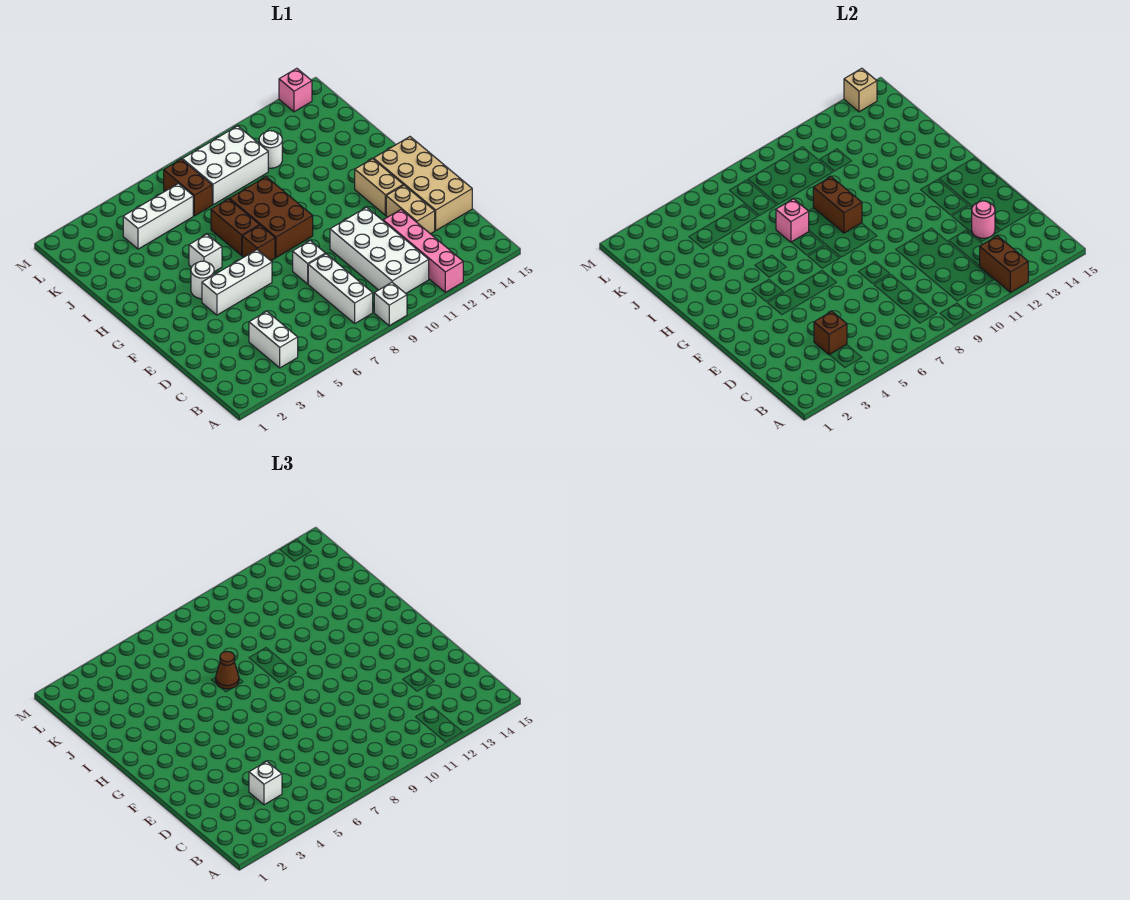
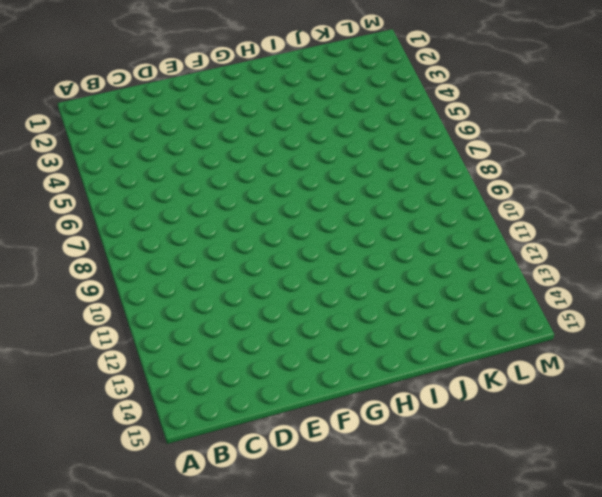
none -> white 1x1 brick [374,283,407,326]
none -> pink 1x4 brick [383,210,463,292]
none -> white 1x2 brick [249,311,298,368]

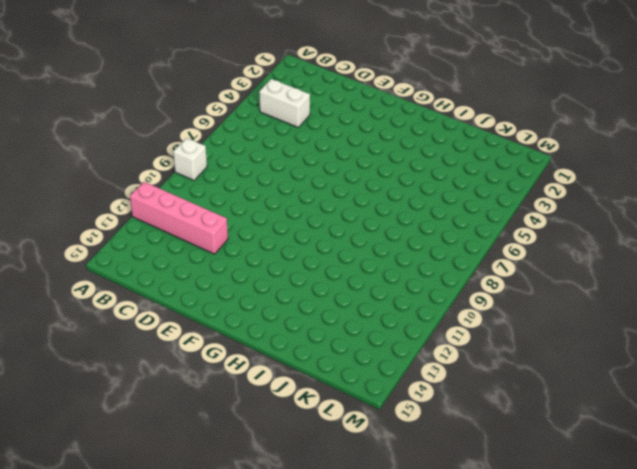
none -> white 1x3 brick [308,254,373,323]
none -> white 2x4 brick [330,207,429,293]
none -> tan 1x2 brick [386,185,435,234]

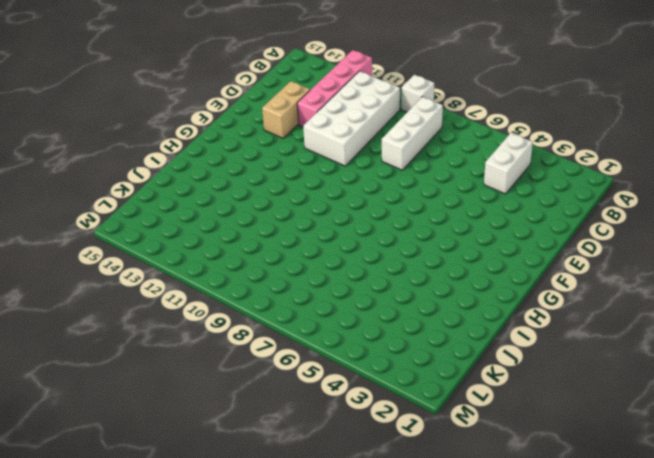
none -> tan 2x4 brick [374,137,472,230]
none -> white 1x1 brick [293,241,325,284]
none -> white 1x3 brick [202,250,272,315]

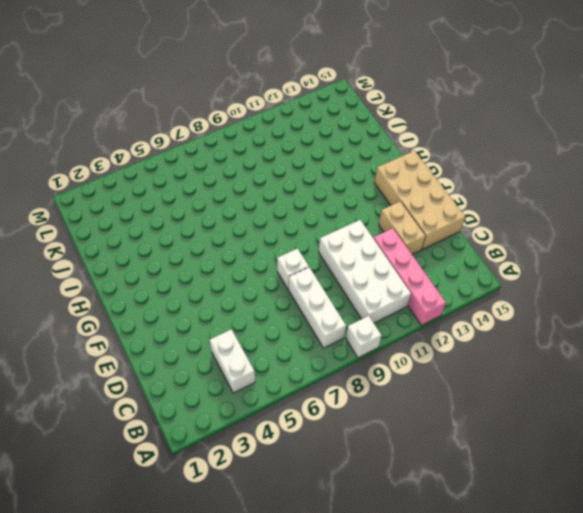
none -> white 1x3 brick [202,250,272,315]
none -> tan 1x2 brick [355,159,403,215]
none -> white 1x1 round brick [191,261,214,299]

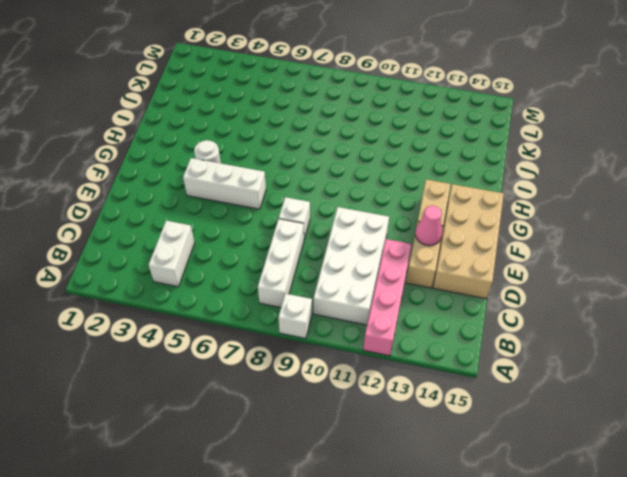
pink 1x1 cone [416,206,442,246] -> none
none -> brown 1x1 brick [242,225,275,261]
none -> brown 2x3 brick [230,177,313,258]
none -> white 1x1 brick [189,234,222,272]

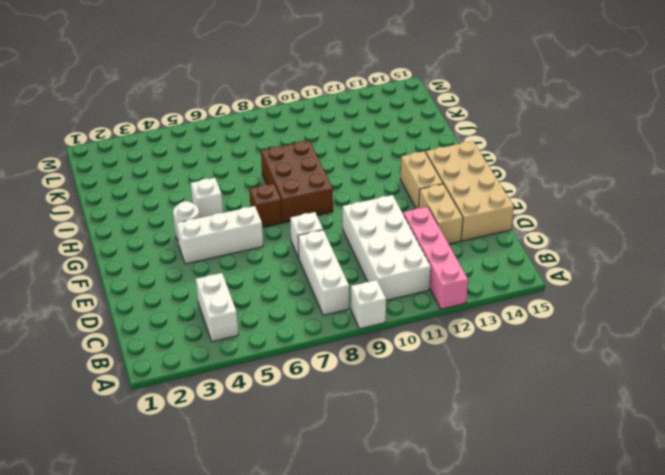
none -> brown 1x2 brick [211,199,259,255]
none -> white 1x3 brick [123,184,193,249]
none -> brown 1x2 brick [164,159,212,216]

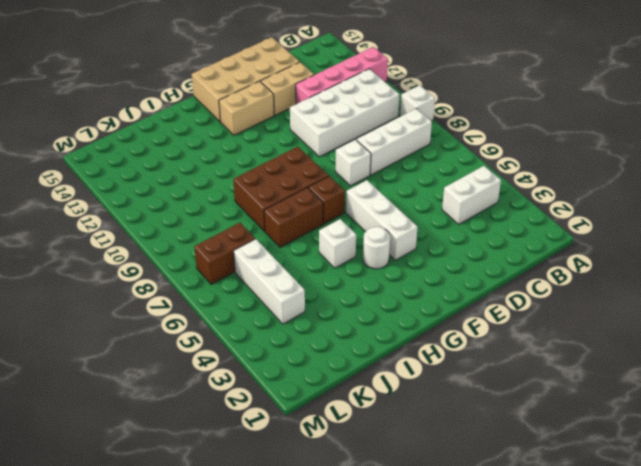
none -> white 2x3 brick [182,126,268,205]
none -> white 1x1 round brick [259,131,282,168]
none -> pink 1x1 brick [279,68,312,112]

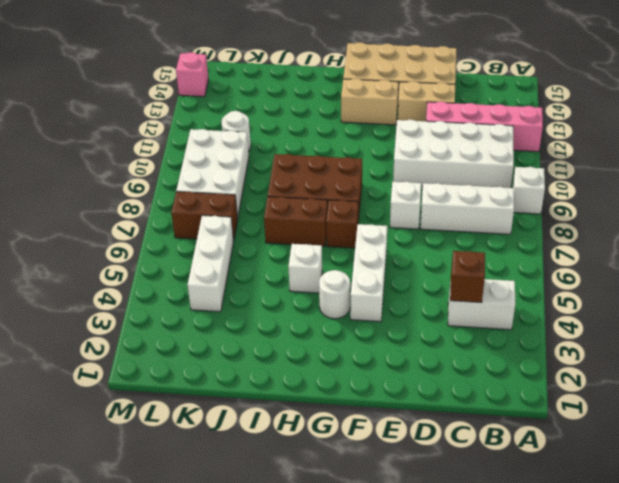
none -> brown 1x2 brick [980,236,1028,292]
none -> pink 1x1 round brick [972,201,995,238]
none -> brown 1x2 brick [813,177,862,233]

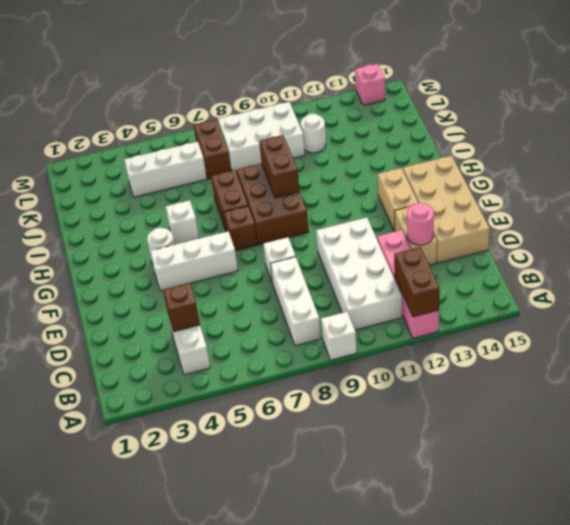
none -> pink 1x1 brick [776,199,809,242]
none -> tan 1x1 brick [844,68,877,112]
none -> white 1x1 brick [249,761,282,805]

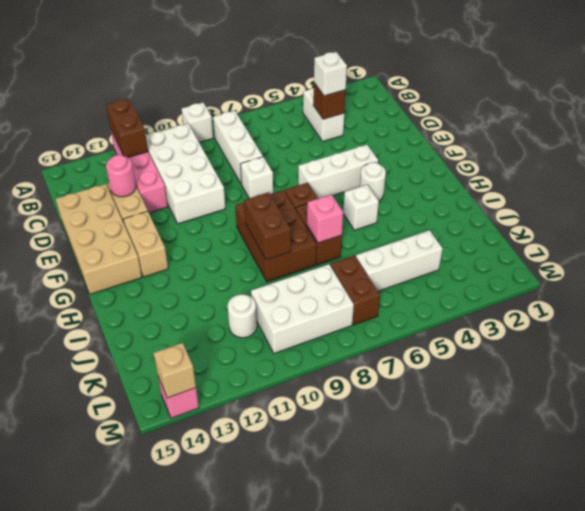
none -> brown 1x1 cone [216,652,239,689]

